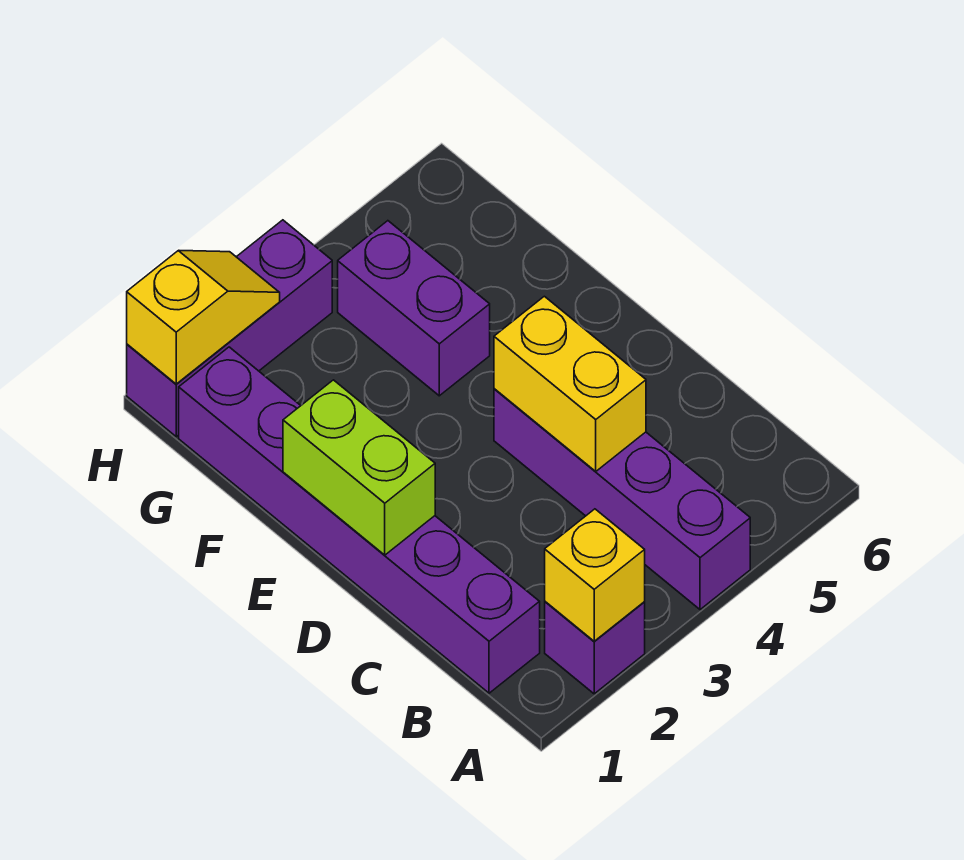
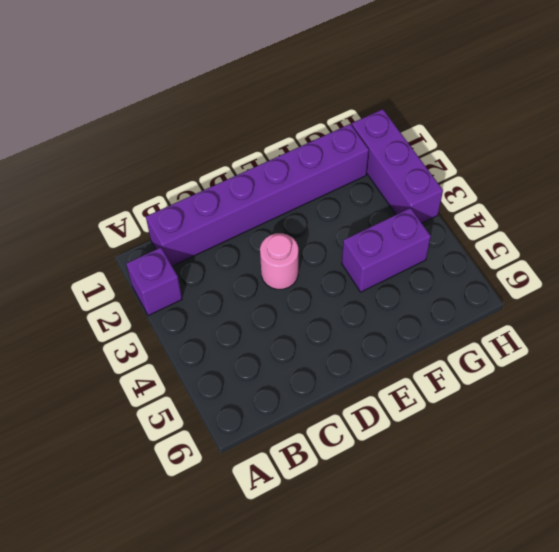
pink 1x1 round brick [260,233,298,289] -> none
none -> purple 1x4 brick [494,389,750,610]
none -> yellow 1x1 brick [545,509,645,641]

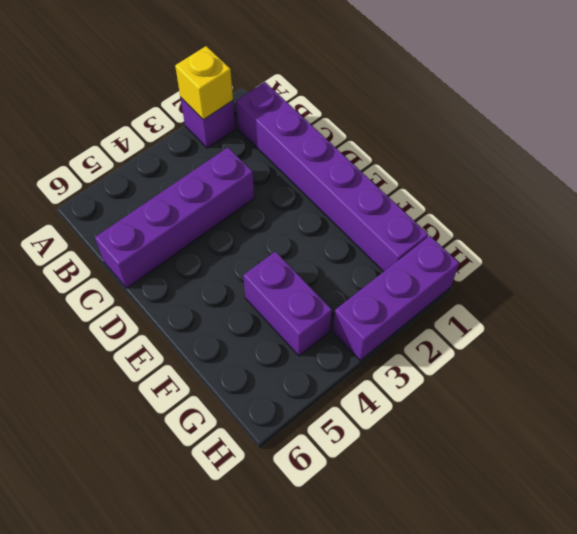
purple 1x4 brick [95,148,254,288] -> purple 1x4 brick turned to [494,389,750,610]
none -> yellow 1x2 brick [494,296,646,472]
none -> lime 1x2 brick [283,380,435,555]

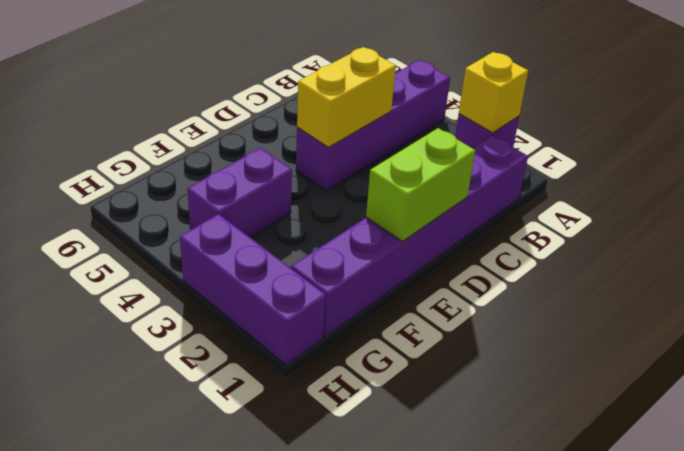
none -> yellow 1x2 slope [127,251,280,384]

